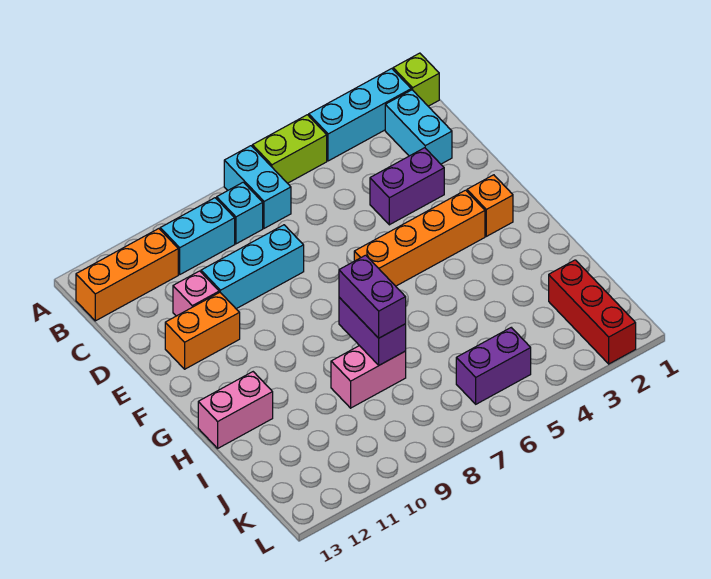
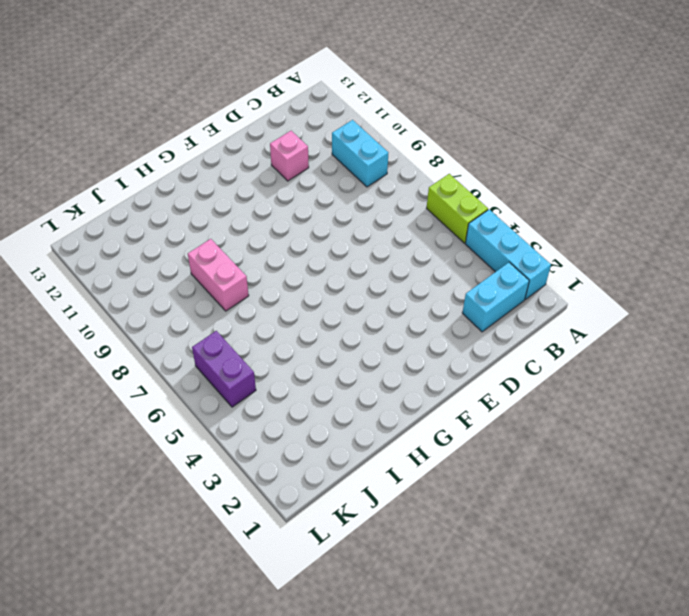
none -> lime 1x1 brick [393,53,439,106]
none -> cyan 1x2 brick [224,146,291,228]
none -> cyan 1x1 brick [217,182,263,244]

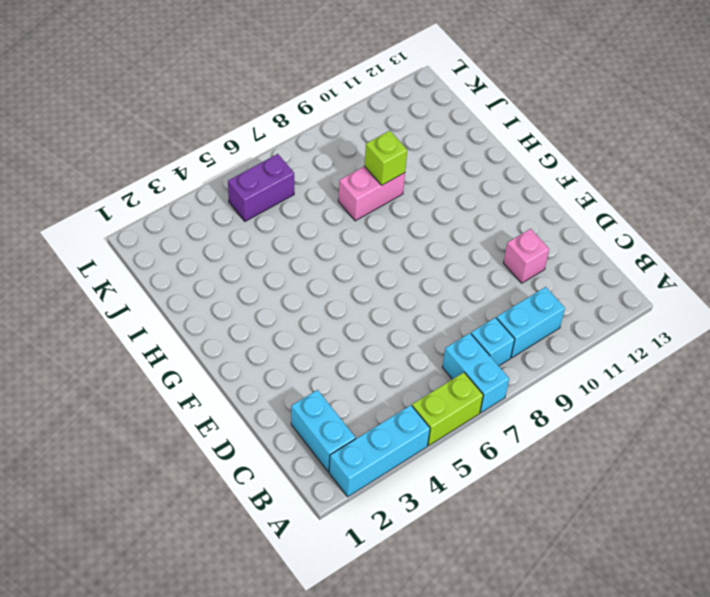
lime 1x1 brick [364,131,407,185] -> lime 1x1 brick moved to [393,53,439,106]
none -> orange 1x3 brick [76,229,178,321]
none -> purple 1x2 brick [370,148,444,225]
none -> cyan 1x3 brick [201,225,304,309]

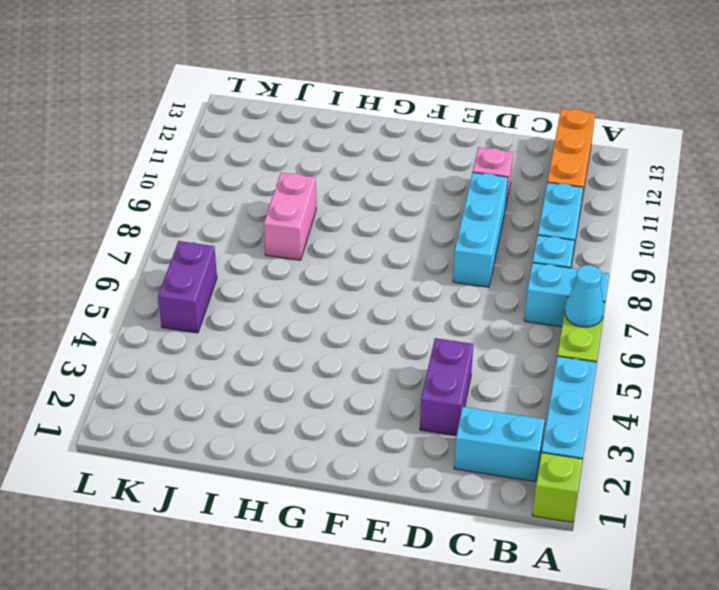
cyan 1x1 cone [565,265,604,327] -> none
none -> orange 1x2 brick [165,292,240,369]
none -> orange 1x1 brick [467,175,513,236]
none -> orange 1x4 brick [354,190,485,286]

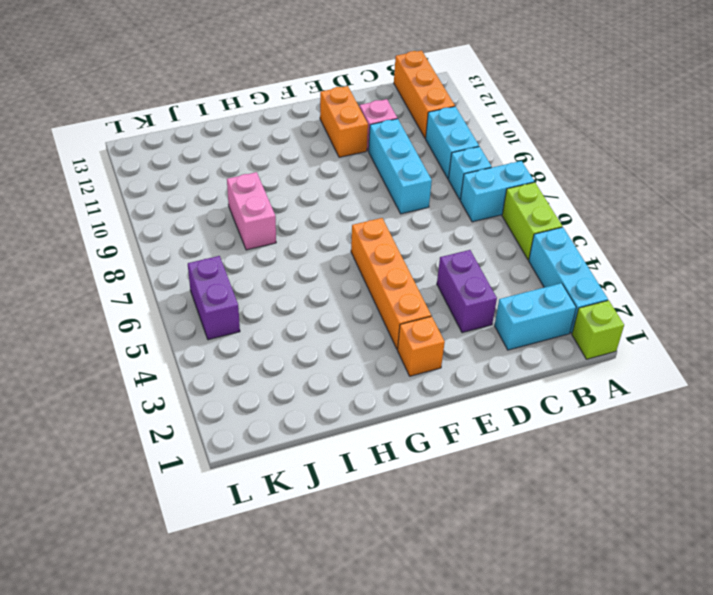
none -> pink 1x2 brick [198,372,273,448]
none -> red 1x3 brick [549,260,636,364]
none -> purple 1x2 brick [339,297,406,365]

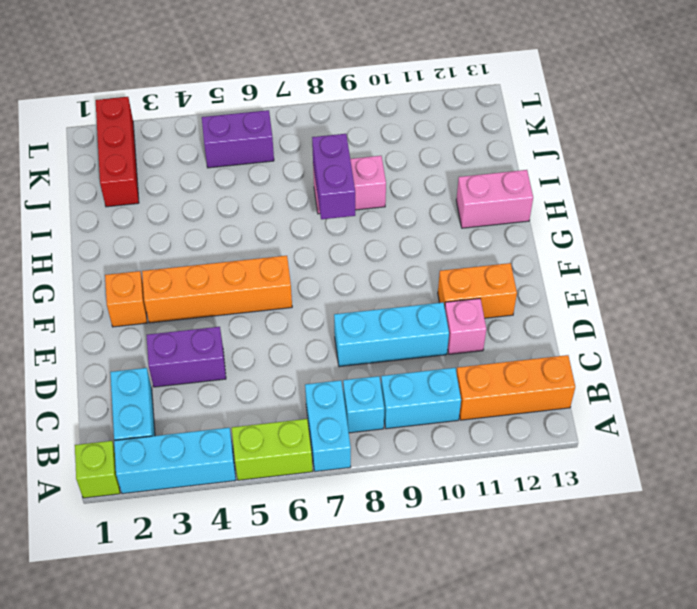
none -> purple 1x2 brick [339,255,406,338]

